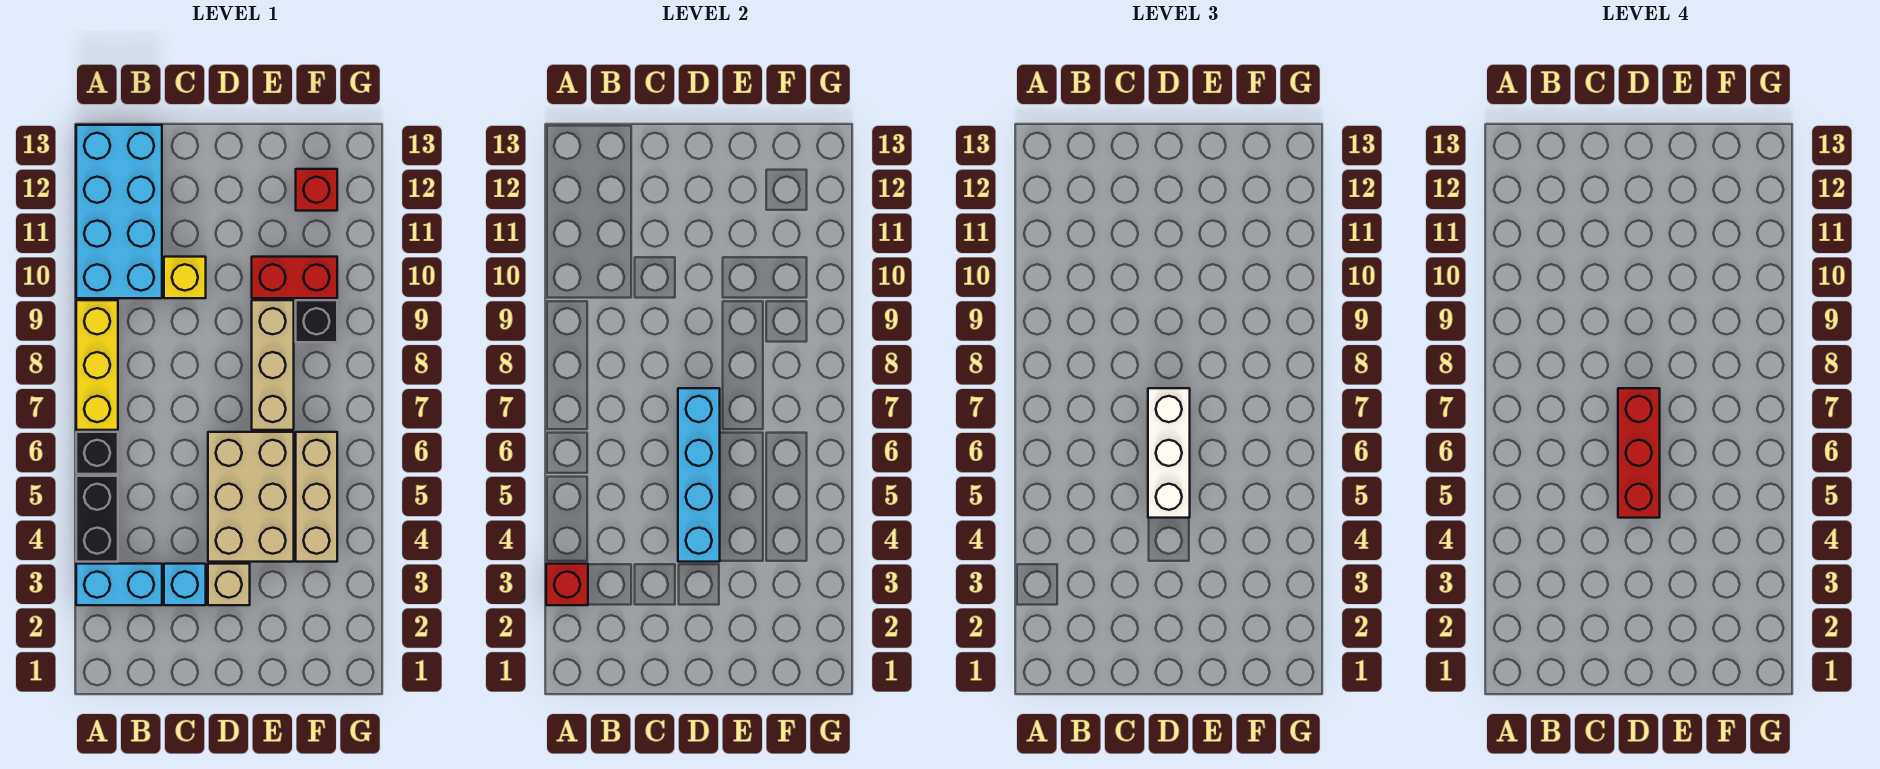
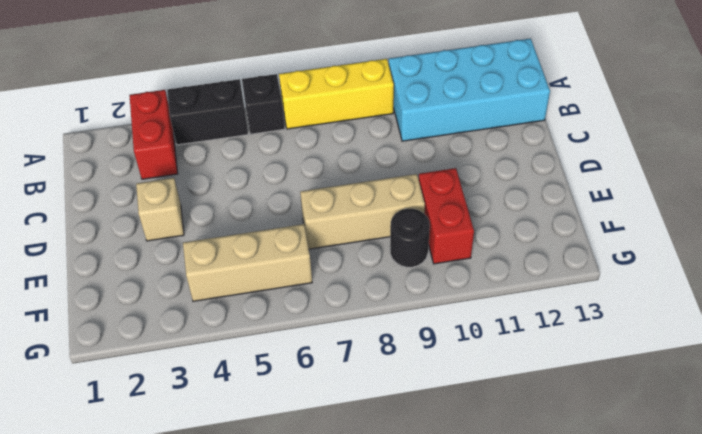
red 1x2 brick [130,90,178,179] -> cyan 1x2 brick [76,564,162,605]
black 1x1 round brick [390,208,430,267] -> black 1x1 brick [296,300,337,342]
none -> cyan 1x1 brick [164,564,206,605]
none -> yellow 1x1 brick [164,257,206,298]
none -> tan 2x3 brick [208,432,294,562]

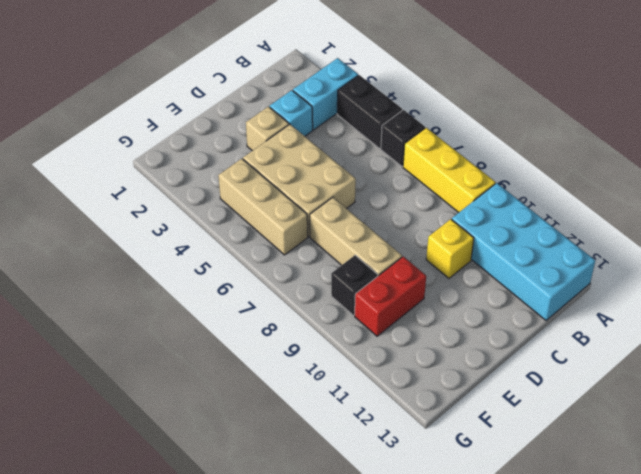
none -> red 1x1 brick [296,169,337,211]
none -> red 1x1 brick [546,564,588,605]
none -> cyan 1x4 brick [678,388,720,562]

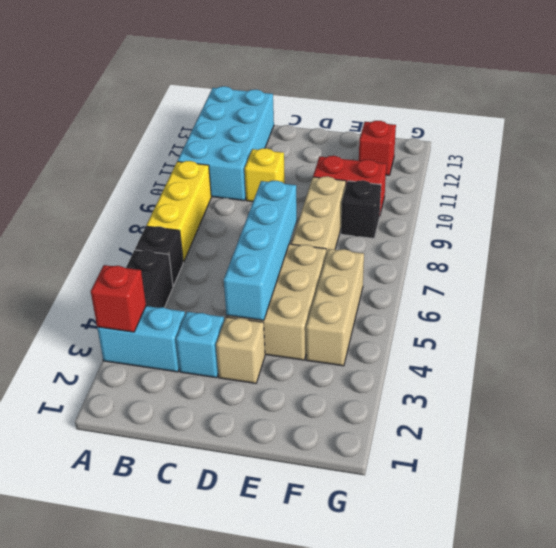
none -> white 1x3 brick [1148,388,1190,518]
none -> red 1x3 brick [1618,388,1660,518]

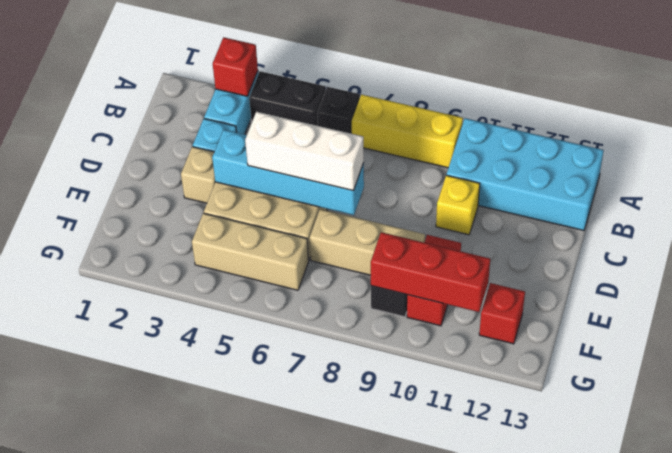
red 1x3 brick [371,232,490,312] -> red 1x3 brick moved to [1618,388,1660,518]

